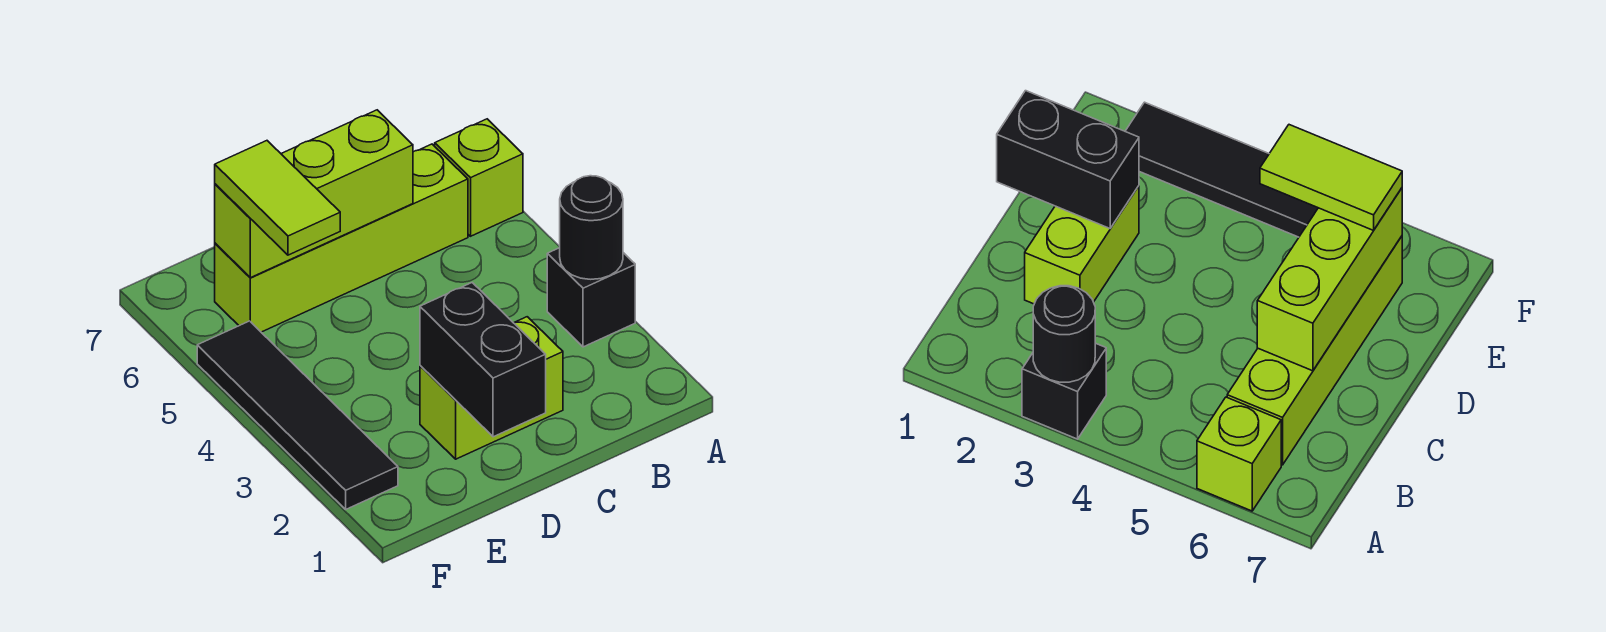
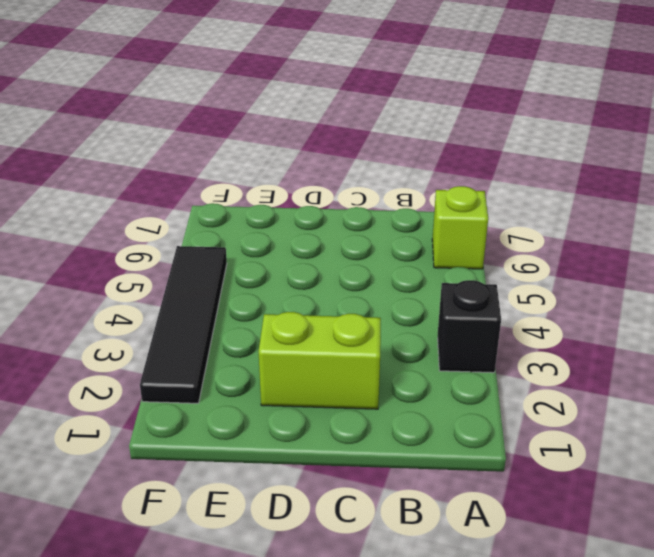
none -> lime 1x4 brick [215,144,468,332]
none -> black 1x1 round brick [560,176,623,279]

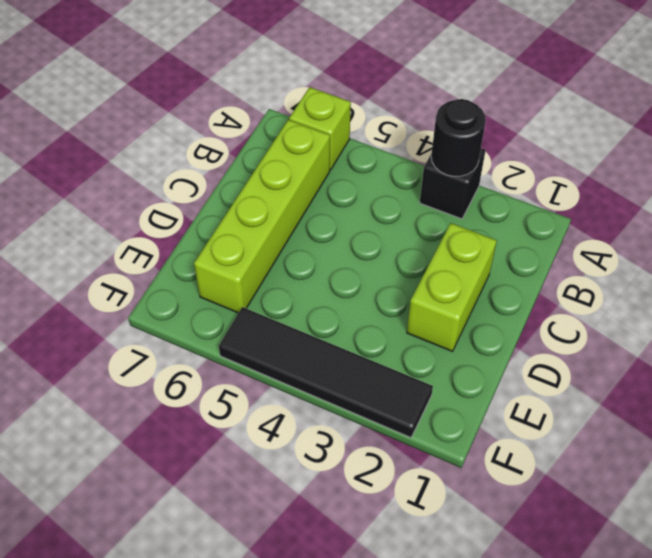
none -> lime 1x3 brick [215,110,413,278]
none -> black 1x2 brick [420,283,546,437]

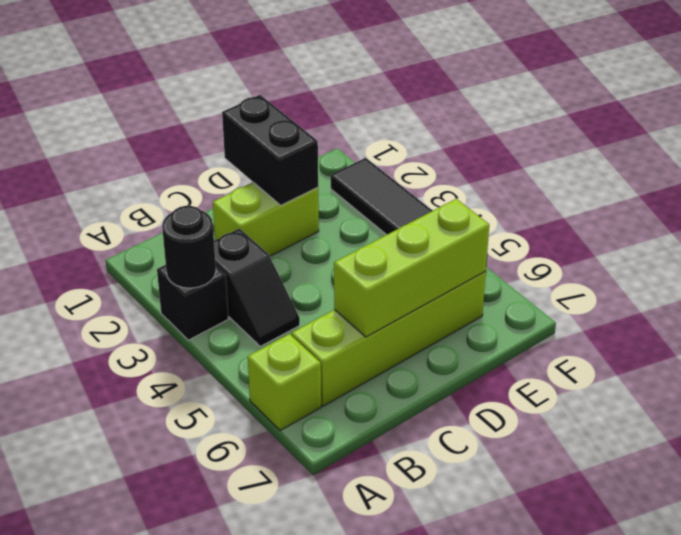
black 1x2 slope [214,228,300,346] -> none
none -> lime 1x2 tile [215,141,340,255]

